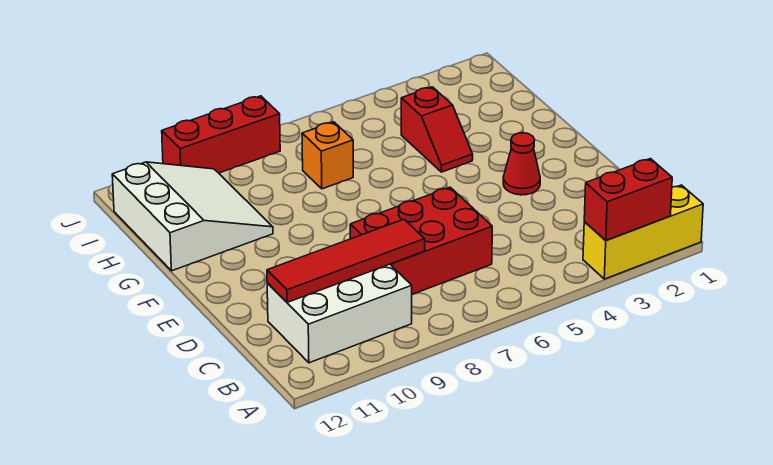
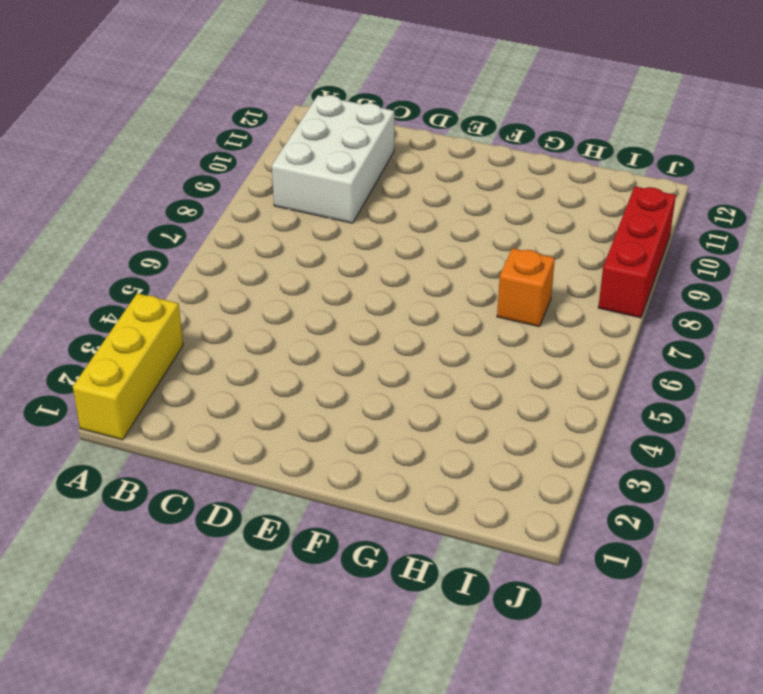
none -> red 2x3 brick [350,187,492,294]
none -> red 1x1 cone [503,133,540,195]

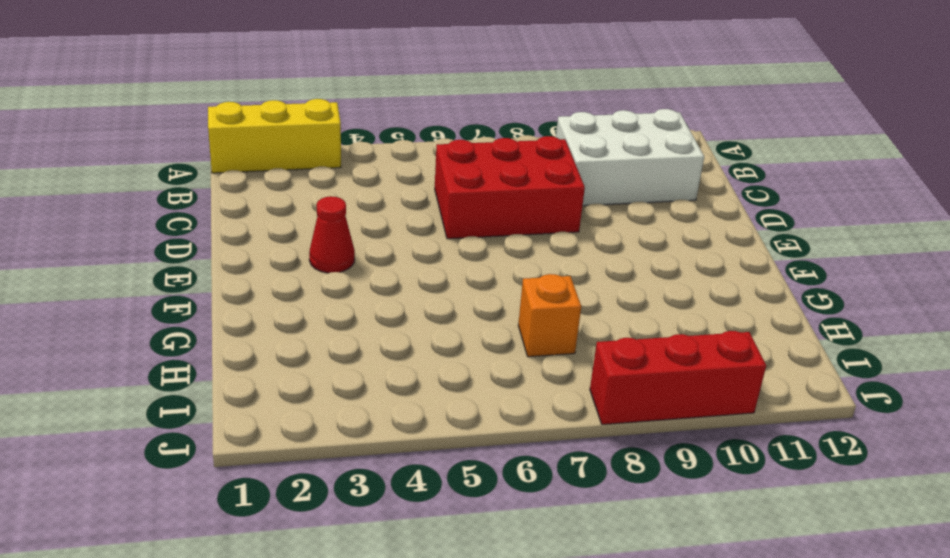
none -> red 1x2 slope [401,87,473,172]
none -> white 3x3 slope [112,162,273,271]

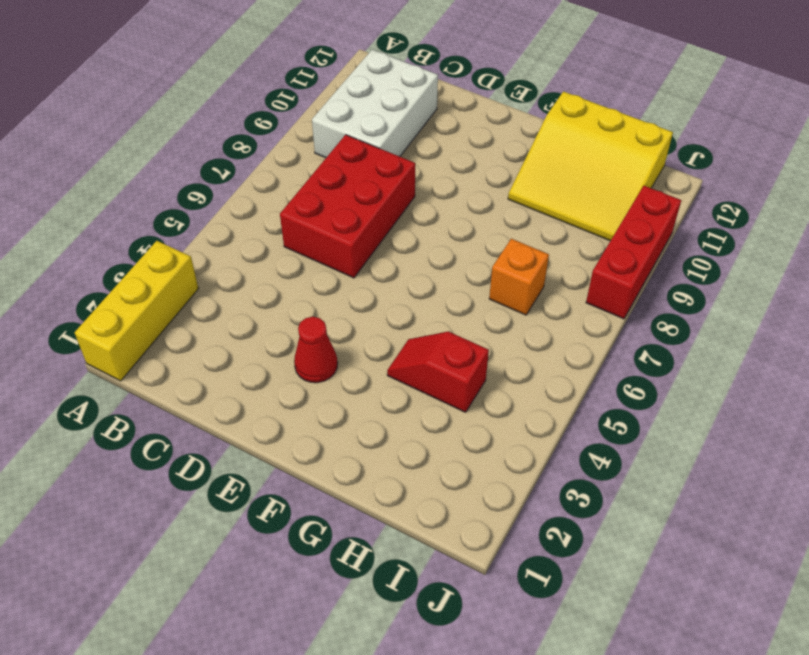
yellow 3x3 slope [508,91,673,241] -> white 3x3 slope [112,162,273,271]
none -> red 1x2 brick [584,159,672,240]
none -> red 1x4 tile [267,219,425,302]

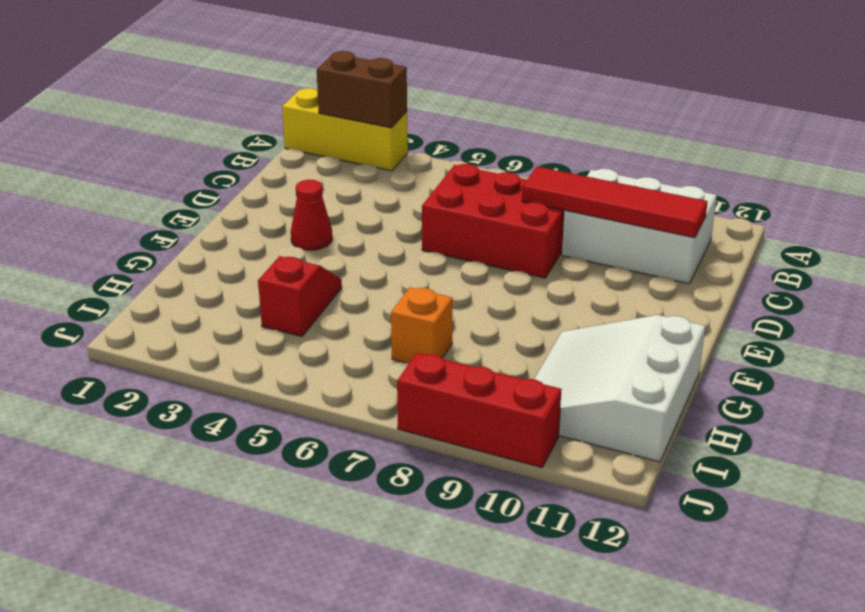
brown 1x2 brick [317,51,407,128] -> red 1x2 brick [584,159,672,240]

